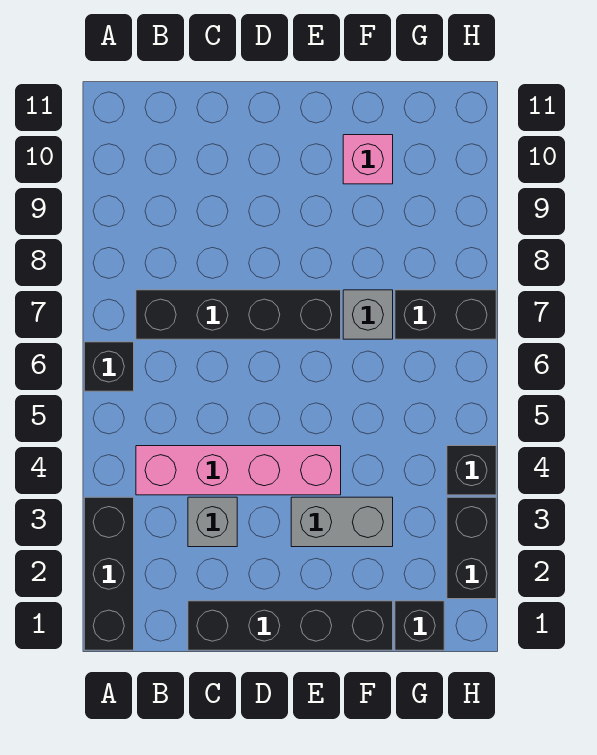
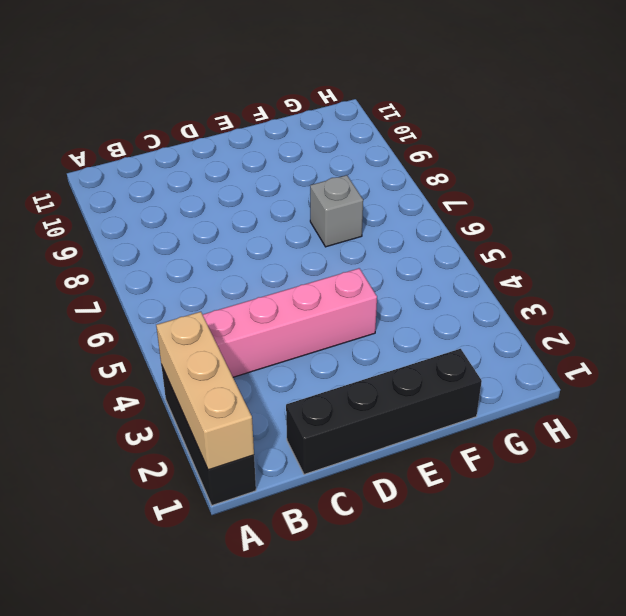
tan 1x3 brick [156,312,254,470] -> none
none -> black 1x1 brick [84,342,134,391]
none -> black 1x4 brick [136,290,341,339]
none -> grey 1x1 brick [188,497,237,547]

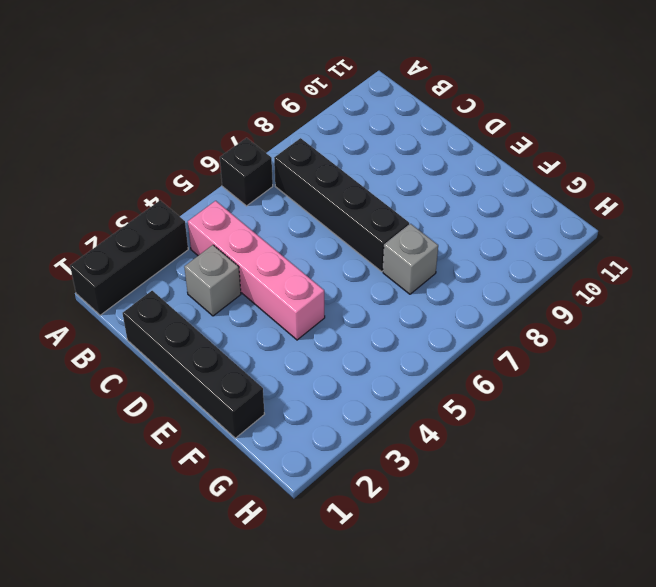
none -> grey 1x2 brick [291,497,393,547]
none -> pink 1x1 brick [343,135,393,184]
none -> black 1x1 brick [395,601,444,650]

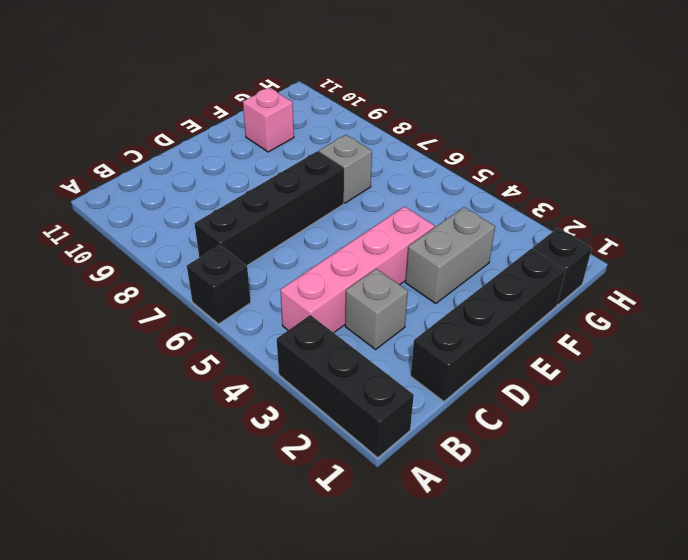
none -> black 1x2 brick [395,290,496,339]
none -> black 1x2 brick [447,497,496,599]
none -> black 1x1 brick [447,446,496,495]

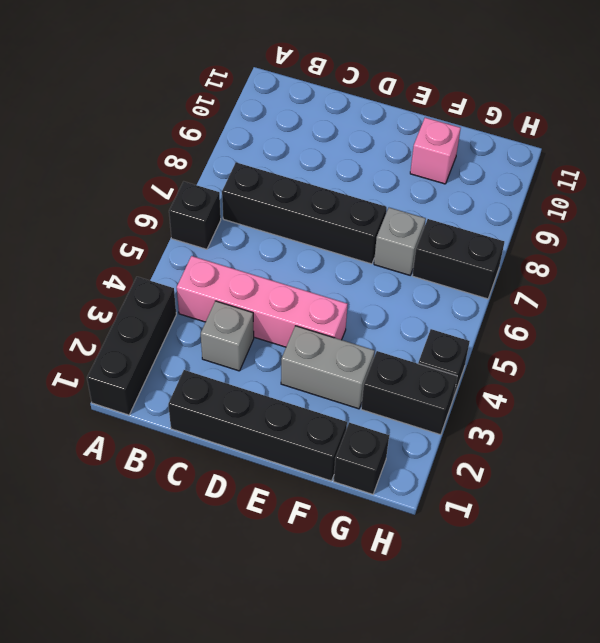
black 1x2 brick [361,351,457,435] -> black 1x2 brick turned to [447,497,496,599]

